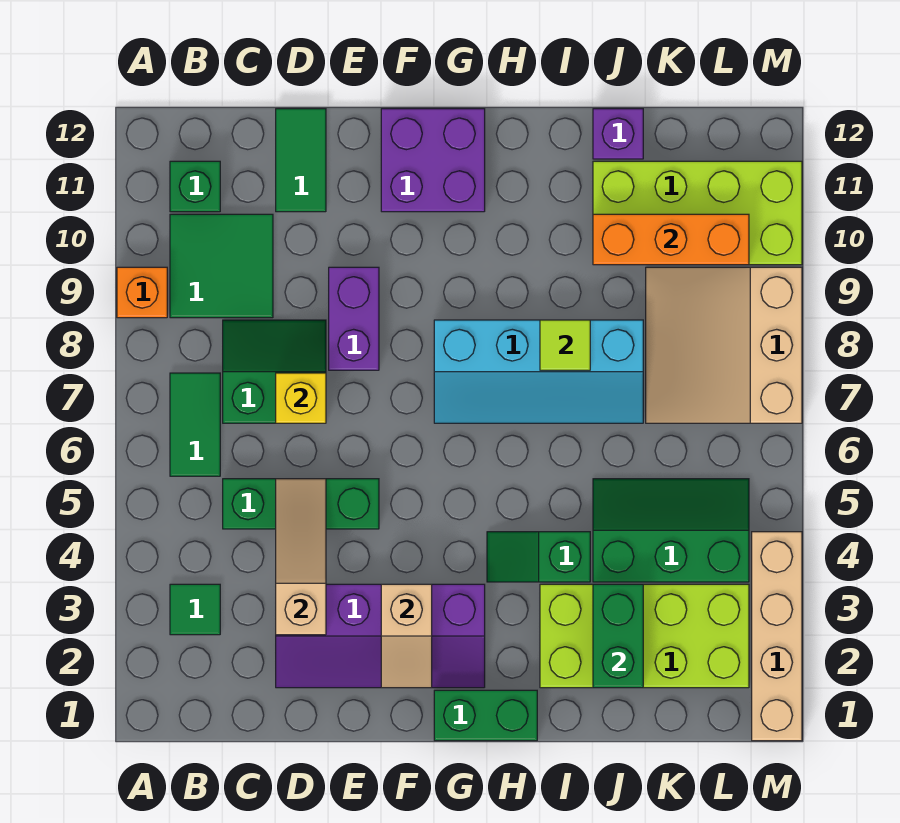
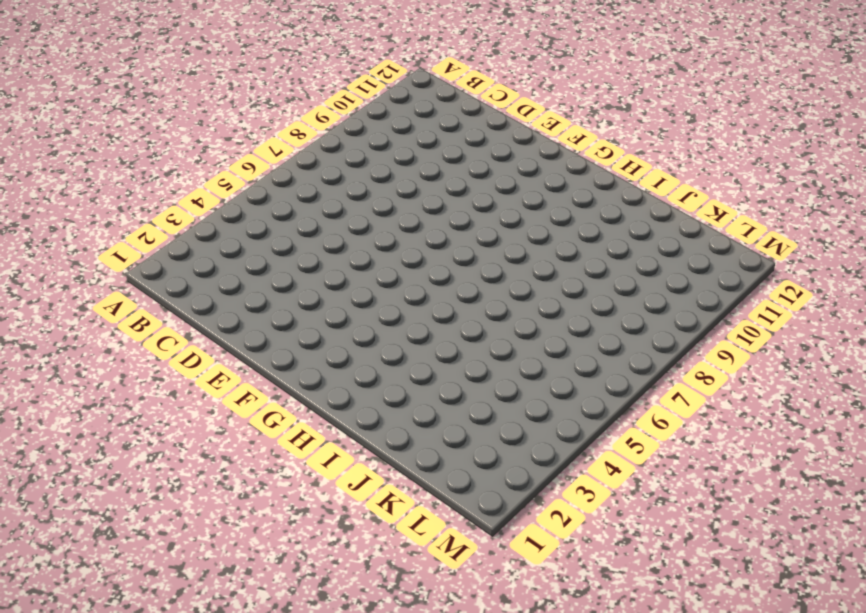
none -> orange 1x1 brick [117,267,167,318]
none -> green 1x1 tile [170,584,220,635]
none -> green 1x2 tile [170,373,220,476]

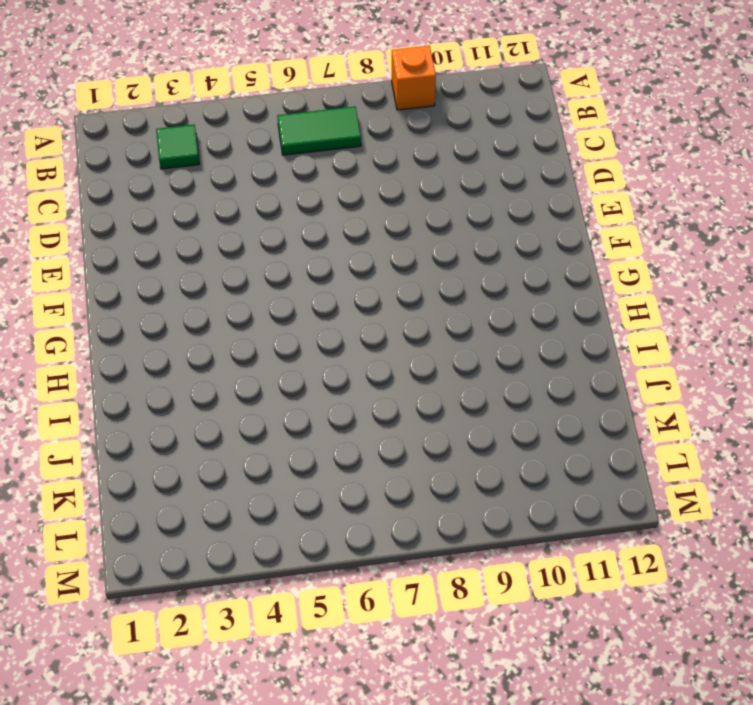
none -> green 2x2 tile [170,214,273,318]
none -> green 1x1 brick [170,161,220,212]
none -> green 1x3 brick [223,479,379,529]

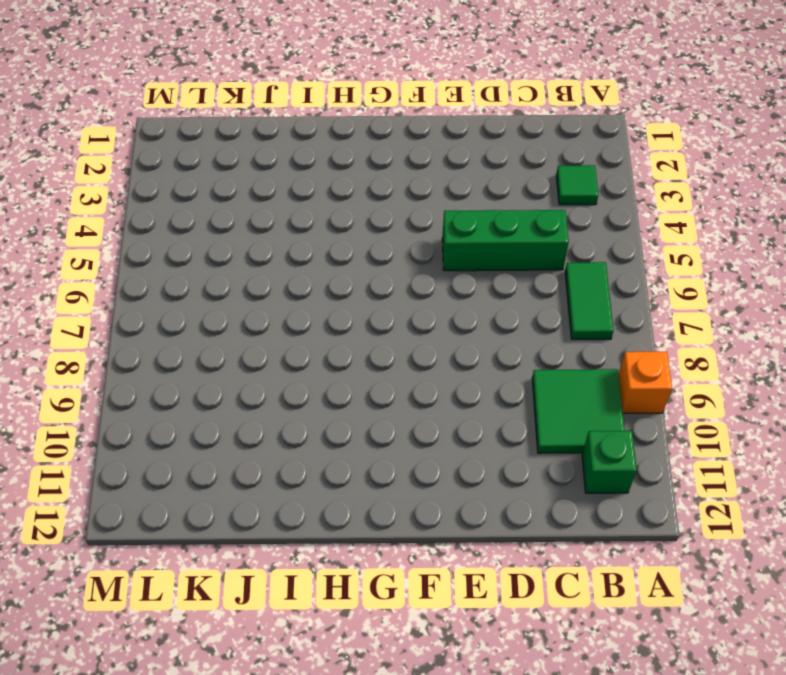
none -> green 2x2 slope [223,320,326,423]
none -> purple 2x4 slope [276,584,485,688]
none -> green 1x2 tile [276,109,326,212]

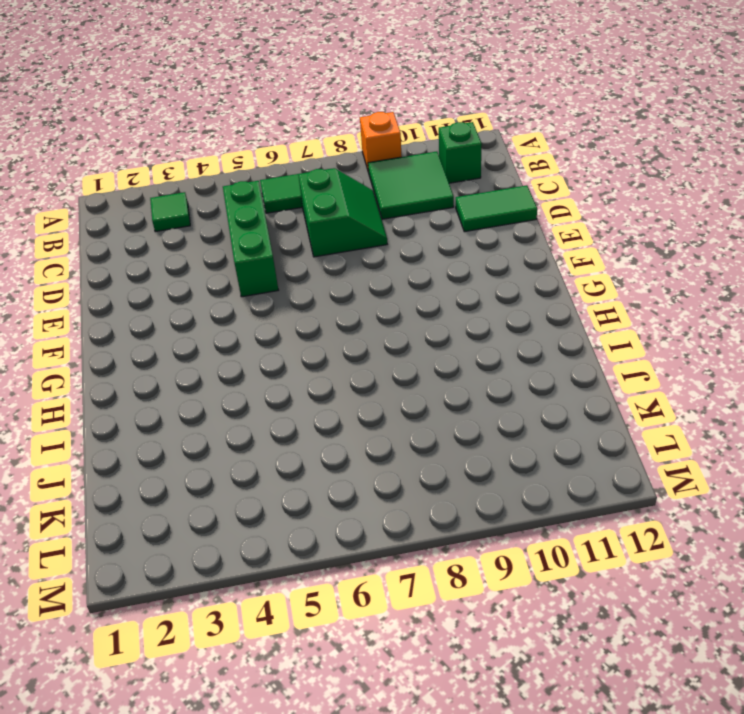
none -> purple 2x4 slope [276,584,485,688]
none -> purple 1x2 brick [329,267,379,370]
none -> purple 2x2 brick [381,109,485,212]

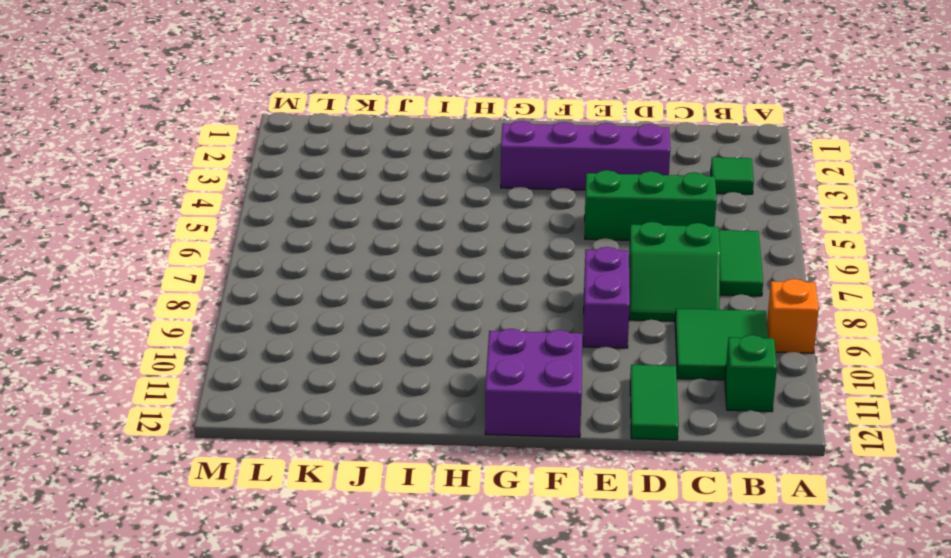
none -> green 1x2 brick [434,690,537,741]
none -> cyan 2x4 slope [434,320,643,423]
none -> green 1x2 slope [487,532,590,582]

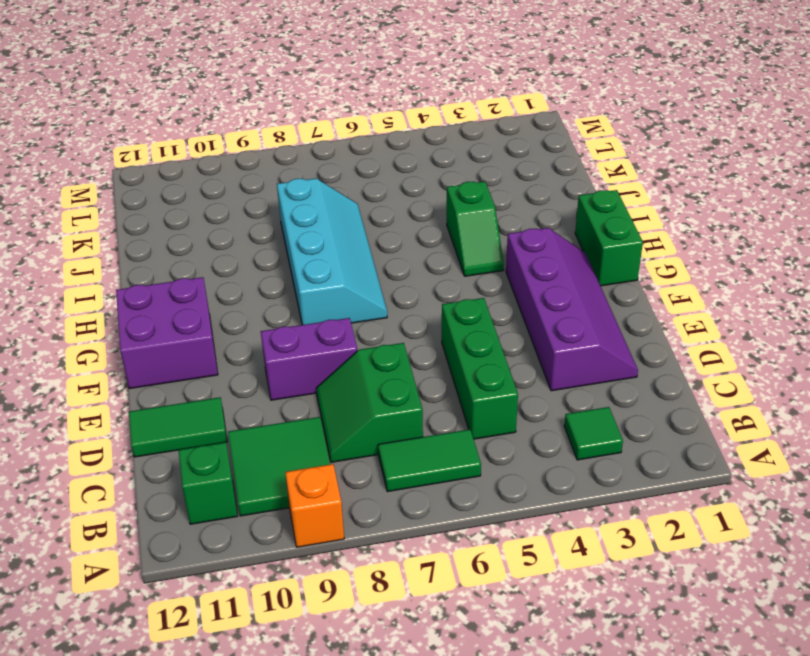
none -> lime 2x4 brick [540,584,749,688]
none -> green 2x3 slope [593,479,749,582]
none -> lime 2x4 brick [593,161,802,265]

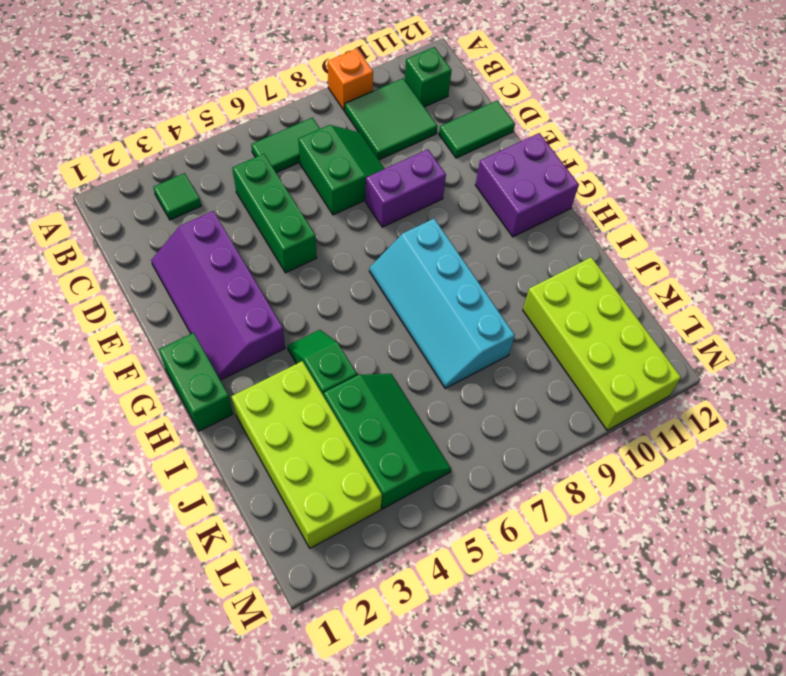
none -> purple 1x1 brick [593,109,643,159]
none -> tan 3x3 slope [646,267,802,423]
none -> tan 1x4 brick [752,532,802,741]

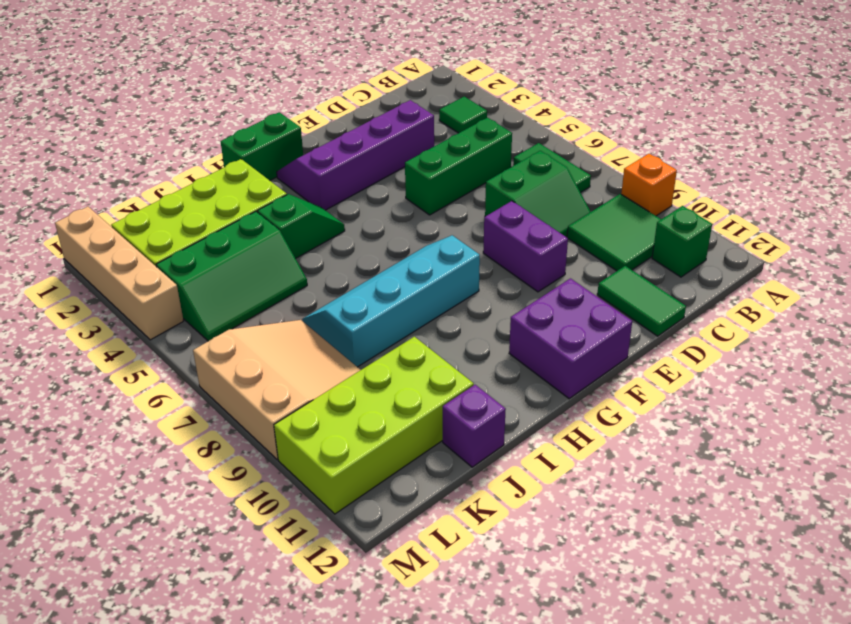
none -> tan 1x3 slope [276,479,326,635]
none -> yellow 1x1 brick [276,373,326,423]
none -> tan 1x2 slope [381,584,432,688]

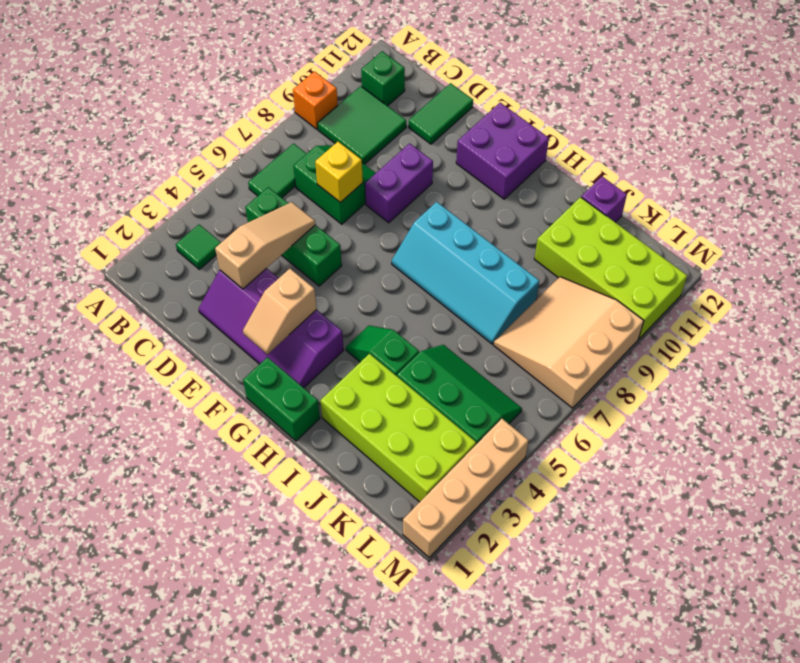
none -> lime 1x1 tile [540,320,590,370]
none -> green 1x2 brick [593,584,643,688]
none -> orange 1x3 brick [593,214,749,265]

